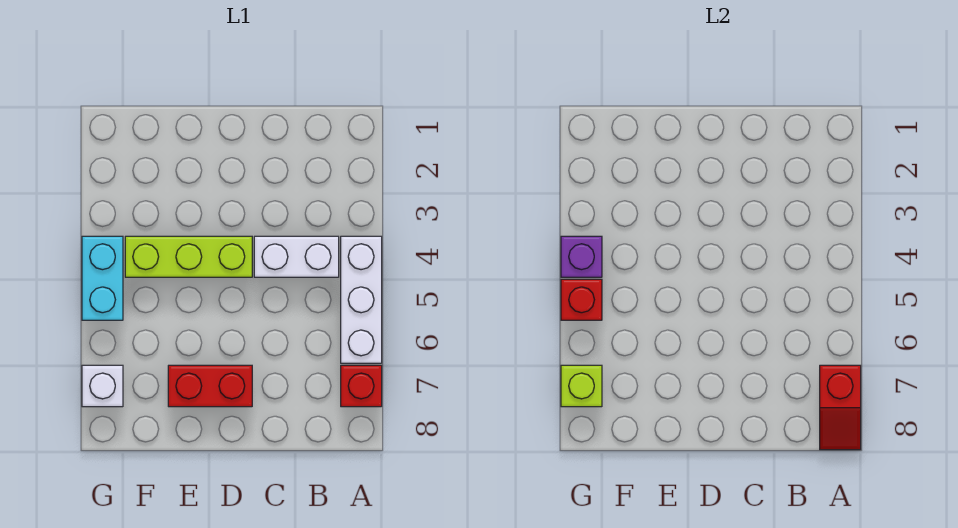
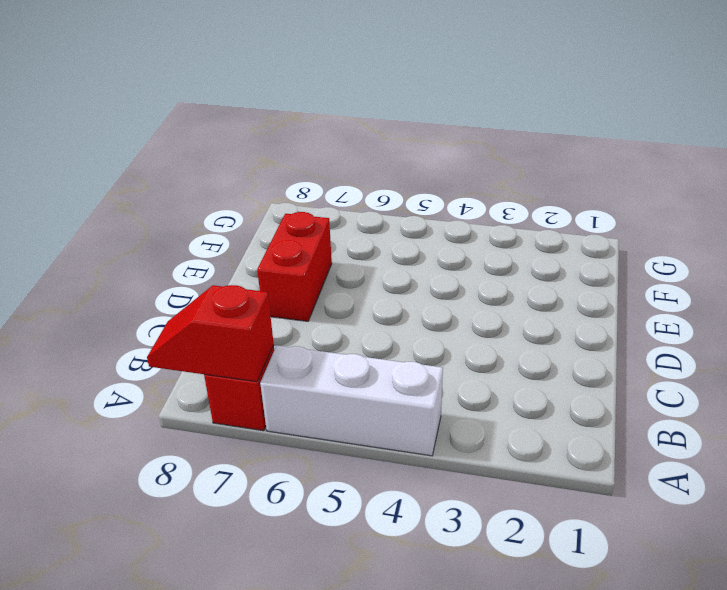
none -> white 1x2 brick [254,236,339,277]
none -> lime 1x3 brick [125,236,252,277]

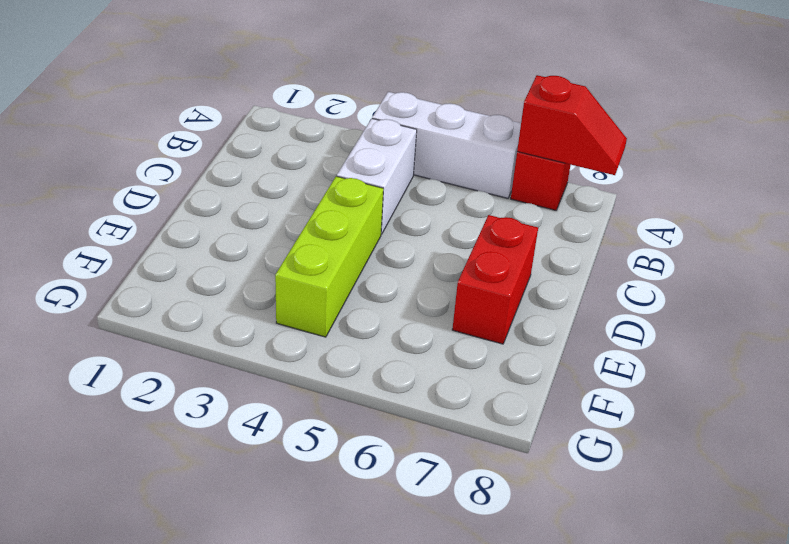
none -> cyan 1x2 brick [82,236,123,320]
none -> white 1x1 brick [82,365,123,407]

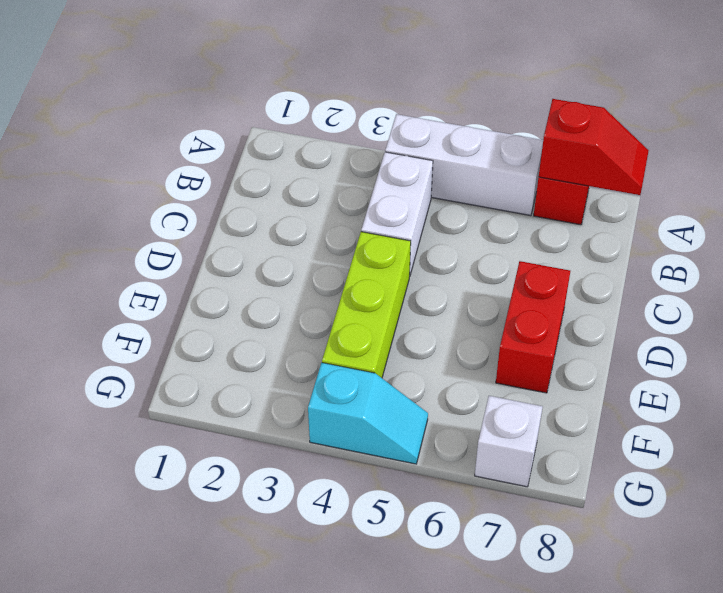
cyan 1x2 slope [308,363,428,464] -> cyan 1x2 brick [82,236,123,320]
none -> purple 1x1 brick [561,236,602,277]
none -> red 1x1 brick [561,279,602,320]

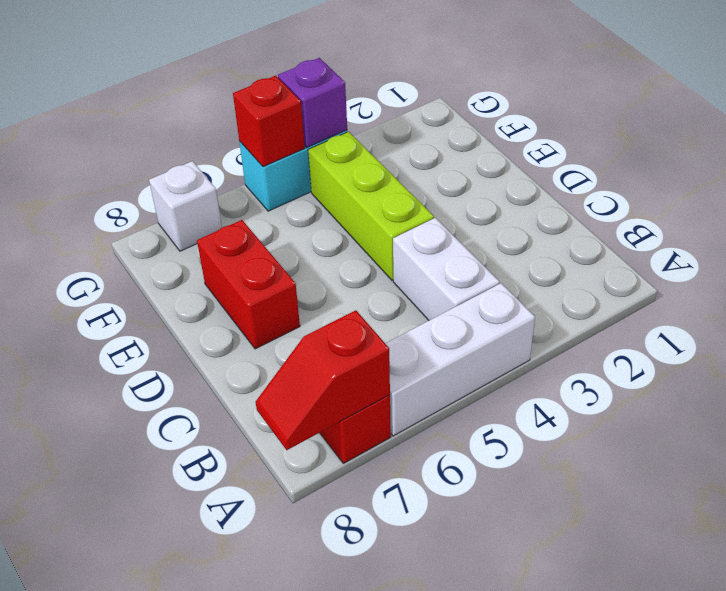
none -> lime 1x1 brick [561,365,602,407]

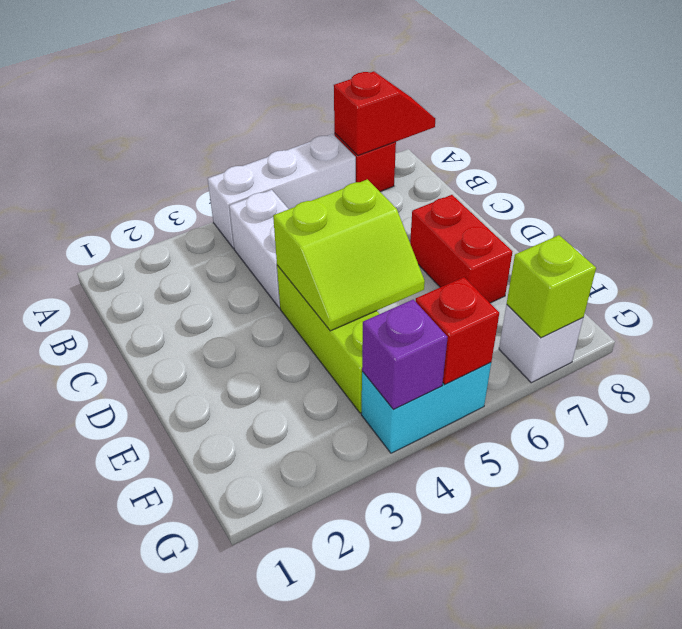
lime 2x2 slope [273,179,425,331] -> none

